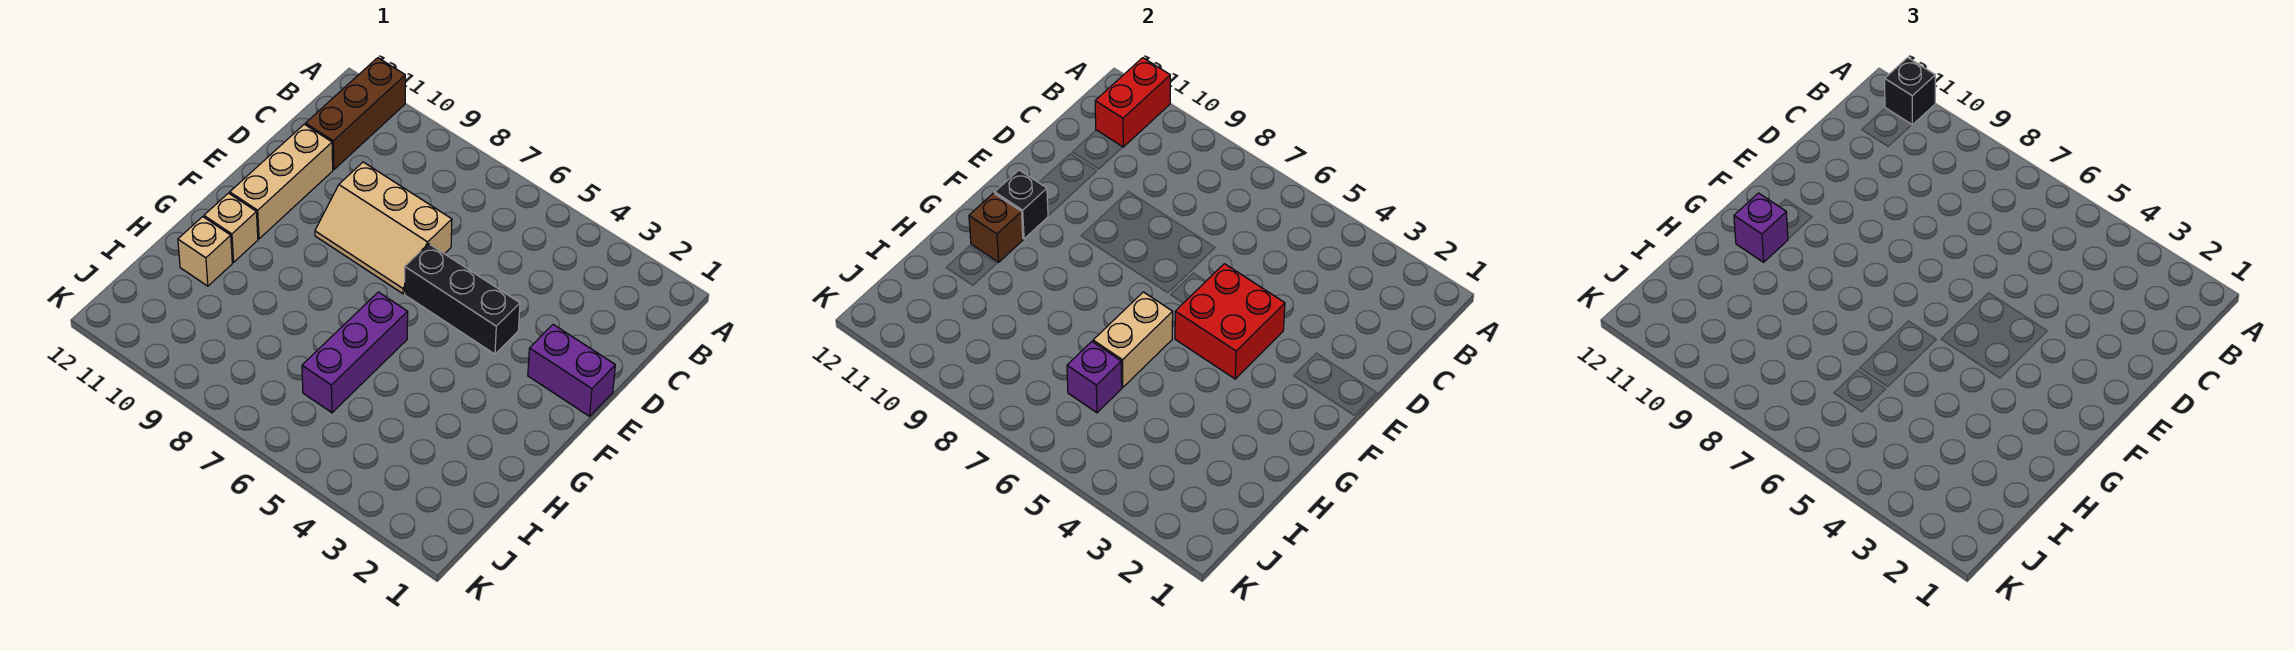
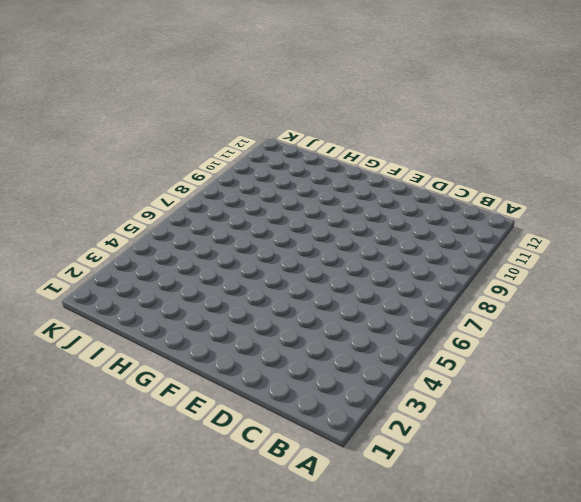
none -> brown 1x3 brick [305,58,405,170]
none -> tan 2x3 slope [315,162,452,294]
none -> tan 1x3 brick [230,124,333,239]

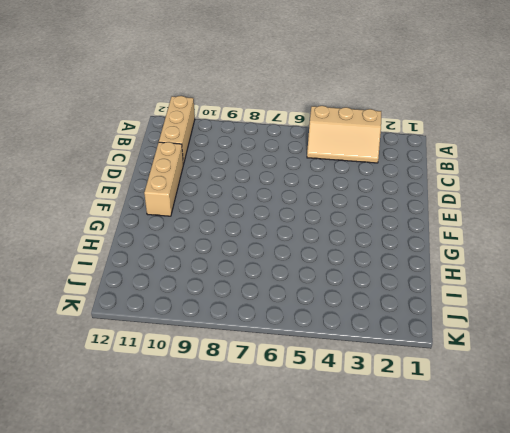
tan 2x3 slope [307,106,381,163] -> tan 2x3 slope moved to [315,162,452,294]
tan 1x3 brick [159,96,195,165] -> brown 1x3 brick [305,58,405,170]
none -> purple 1x2 brick [528,325,615,416]
none -> black 1x3 brick [405,244,520,354]
none -> purple 1x3 brick [302,292,408,413]

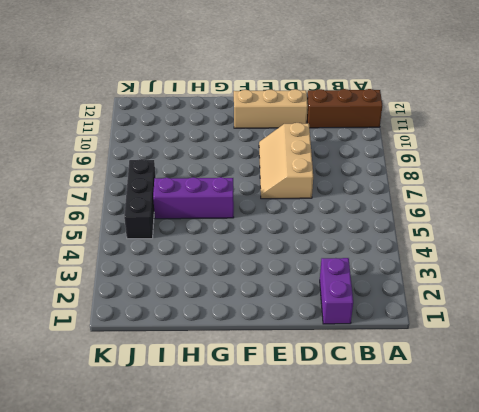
purple 1x2 brick [320,258,353,324] -> purple 1x2 brick moved to [528,325,615,416]
black 1x3 brick [124,159,156,239] -> black 1x3 brick moved to [405,244,520,354]
none -> tan 1x1 brick [204,193,258,262]
none -> tan 1x1 brick [178,217,232,286]
none -> red 1x2 brick [1095,58,1170,147]

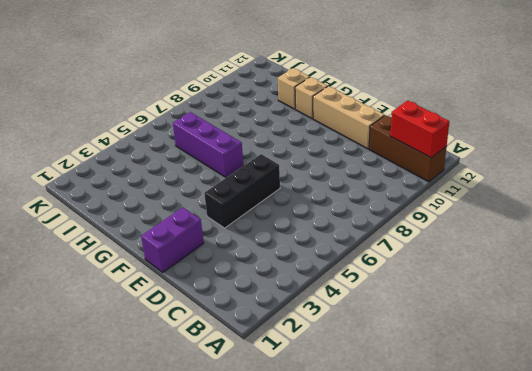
none -> tan 2x3 slope [315,162,452,294]
none -> red 2x2 brick [1175,264,1285,379]
none -> black 1x1 brick [995,170,1048,239]

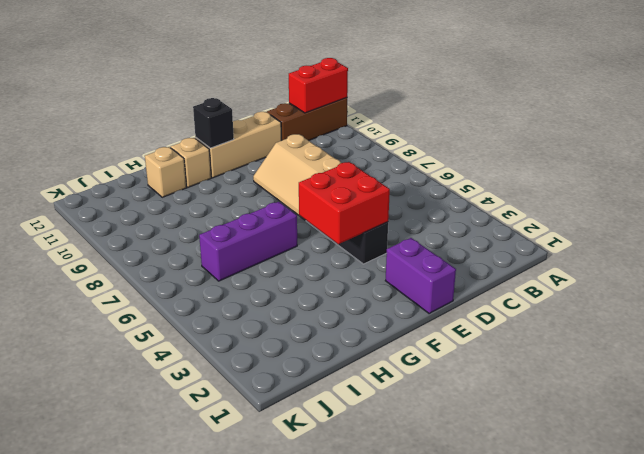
none -> tan 1x2 brick [1093,292,1173,387]
none -> brown 1x1 brick [969,193,1023,262]
none -> purple 1x1 brick [1067,342,1122,413]

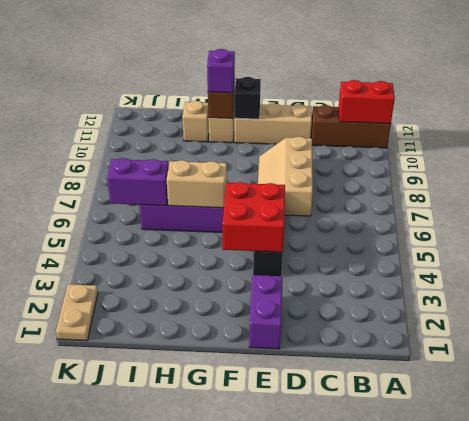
purple 1x2 brick [107,158,169,206] -> purple 1x1 brick [1067,342,1122,413]
tan 1x2 plate [56,284,98,341] -> none
none -> black 1x1 brick [1885,58,1935,125]

